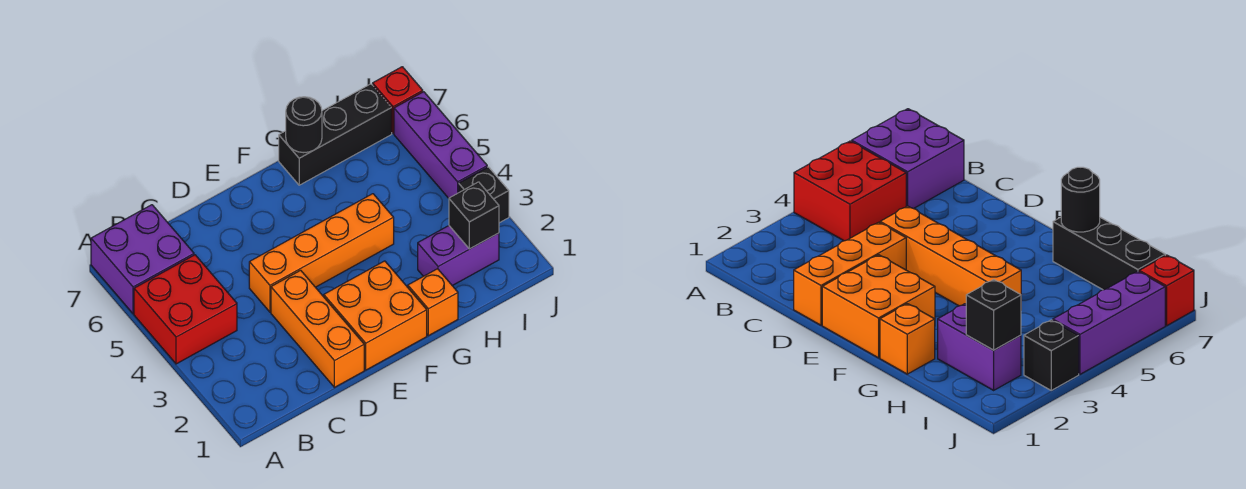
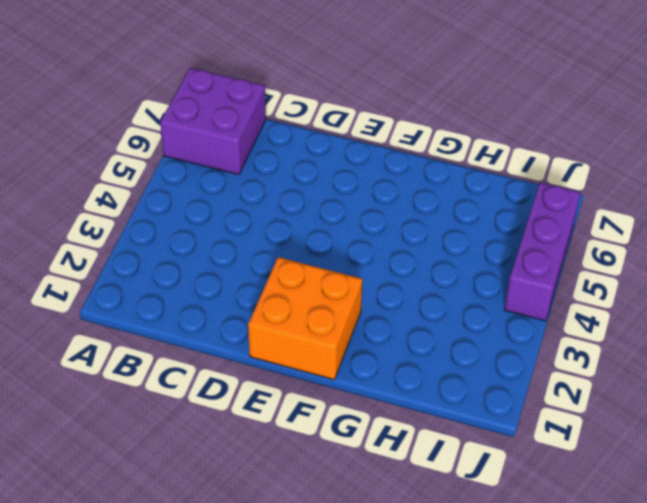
none -> red 2x2 brick [134,255,237,364]
none -> orange 1x3 brick [271,270,364,387]
none -> orange 1x4 brick [249,194,394,312]

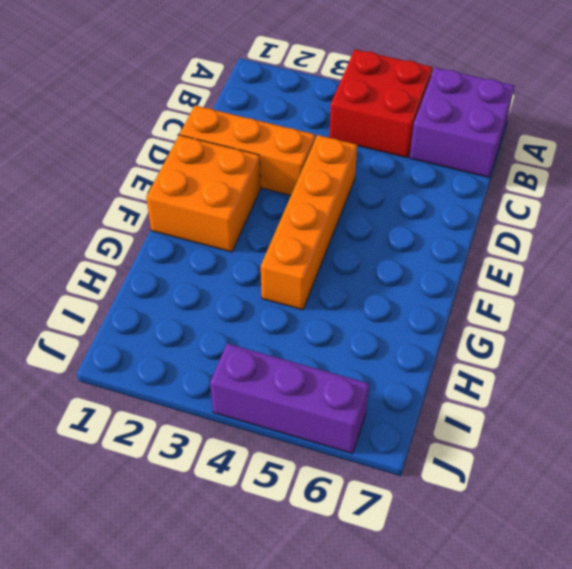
none -> orange 1x1 brick [408,269,458,336]
none -> black 1x3 brick [279,84,392,185]
none -> purple 1x2 brick [418,226,499,286]

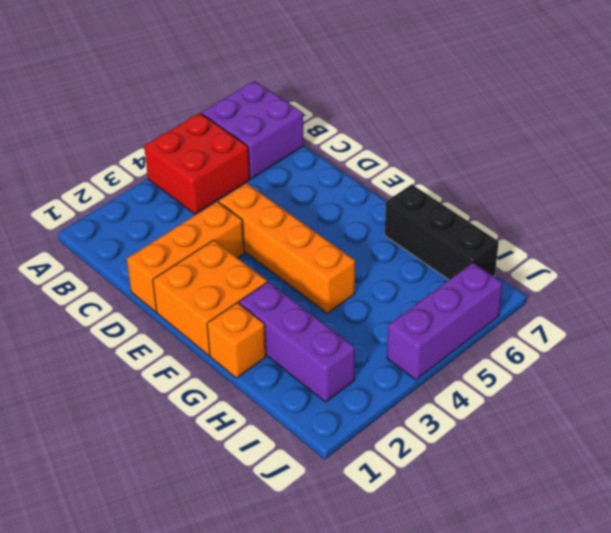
purple 1x3 brick [239,282,355,402] -> purple 1x2 brick [418,226,499,286]
none -> black 1x1 brick [459,167,509,223]
none -> red 1x1 brick [373,67,423,133]
none -> black 1x1 round brick [286,97,322,153]

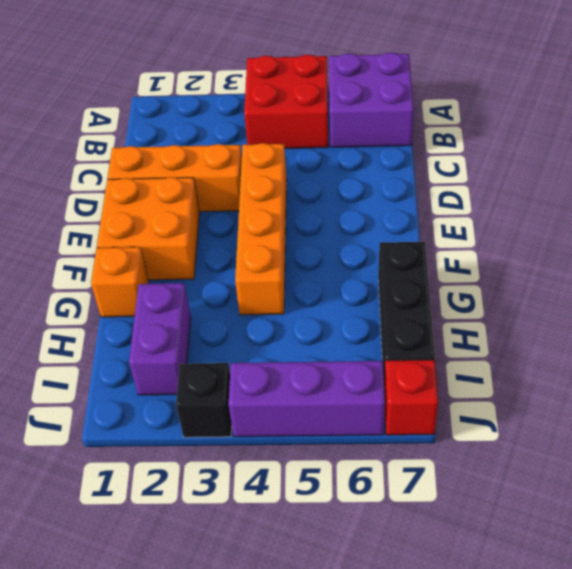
none -> black 1x1 round brick [286,97,322,153]
none -> black 1x1 brick [449,182,499,249]

